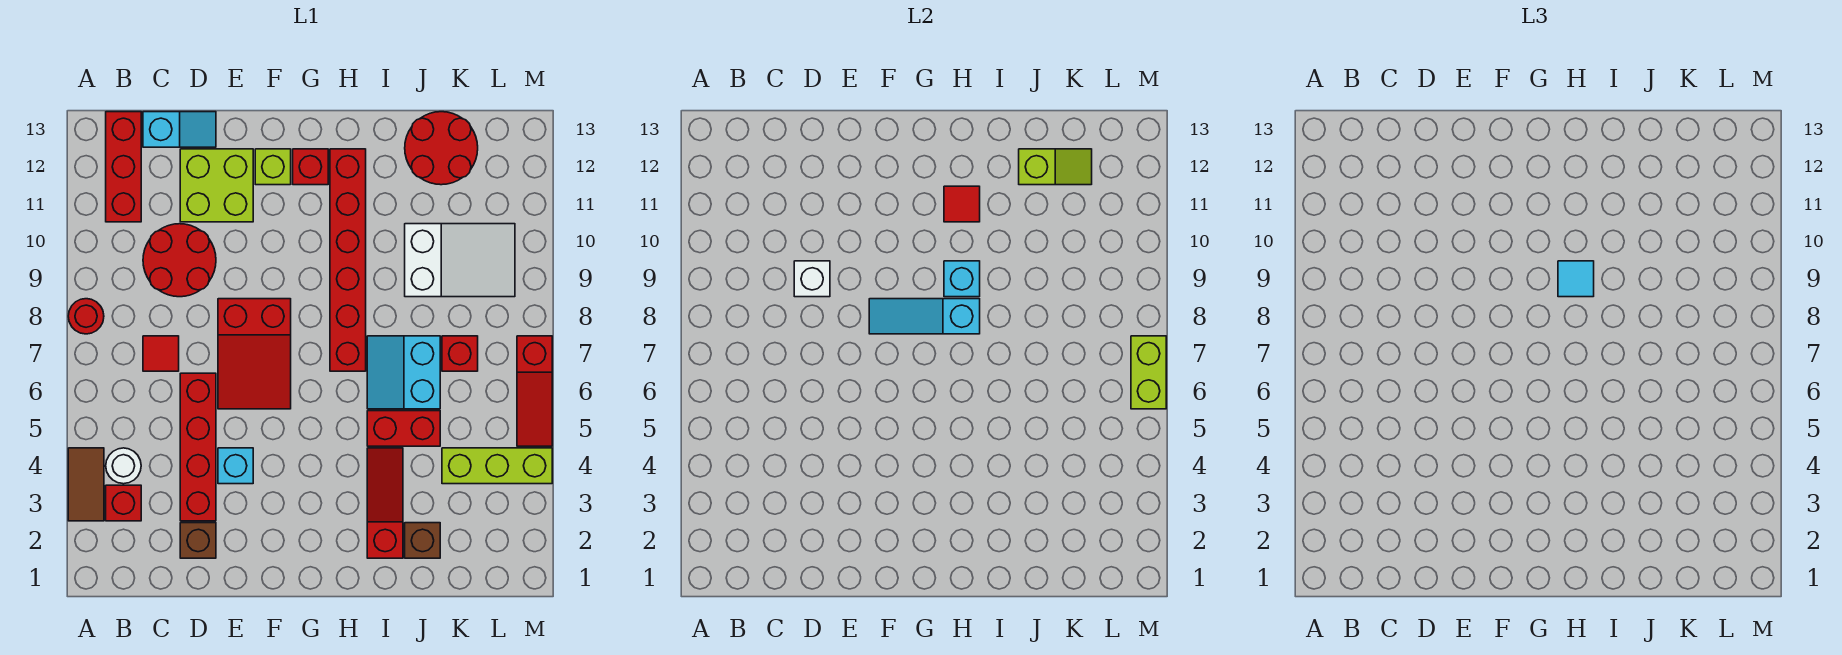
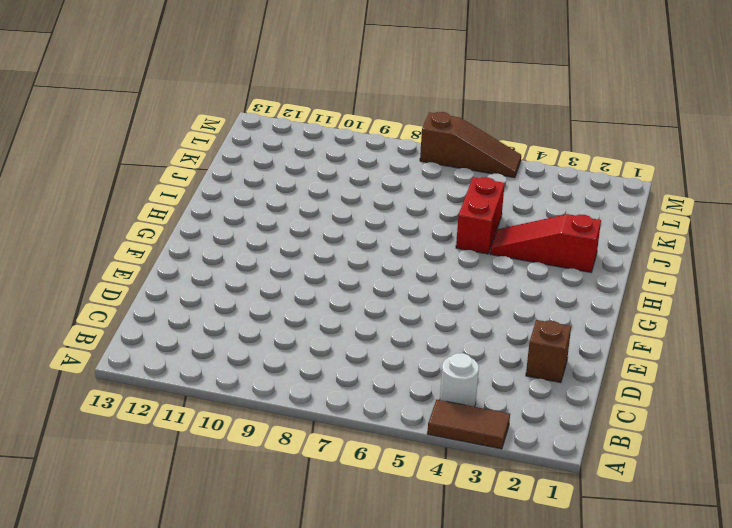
brown 1x3 slope [420,112,521,178] -> red 1x3 slope [517,336,552,446]
none -> red 1x1 round brick [68,299,104,334]
none -> red 1x1 brick [106,485,141,521]
none -> red 1x3 brick [106,112,141,222]
none -> red 1x1 tile [143,336,179,371]

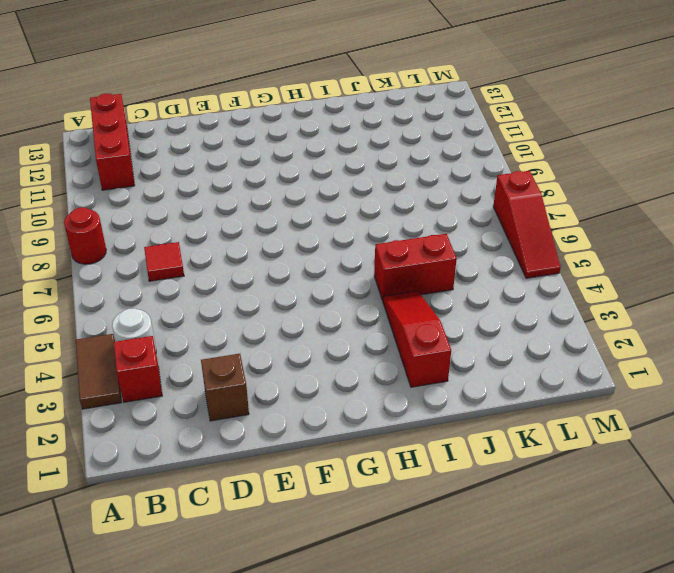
none -> red 2x2 round brick [143,224,216,297]
none -> cyan 1x2 slope [143,112,216,147]
none -> red 1x4 brick [180,373,216,521]
none -> lime 2x2 brick [180,149,253,222]

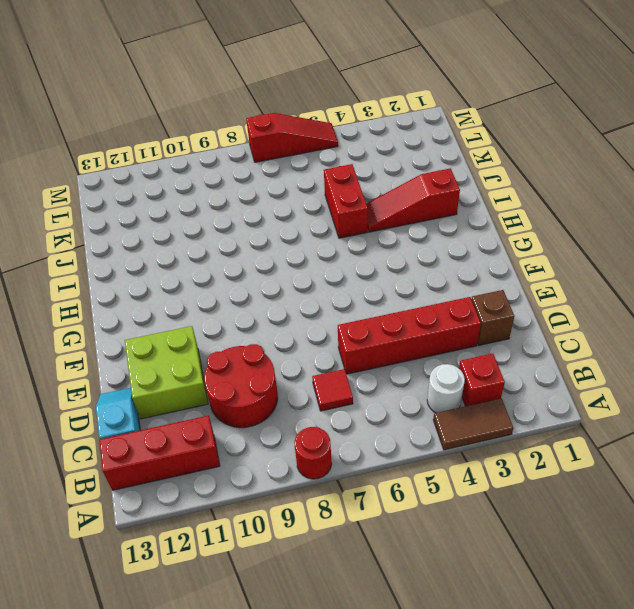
none -> cyan 1x1 brick [218,448,253,484]
none -> red 2x3 slope [218,299,291,409]
none -> lime 1x1 brick [255,149,291,185]
none -> red 1x1 brick [293,149,328,185]

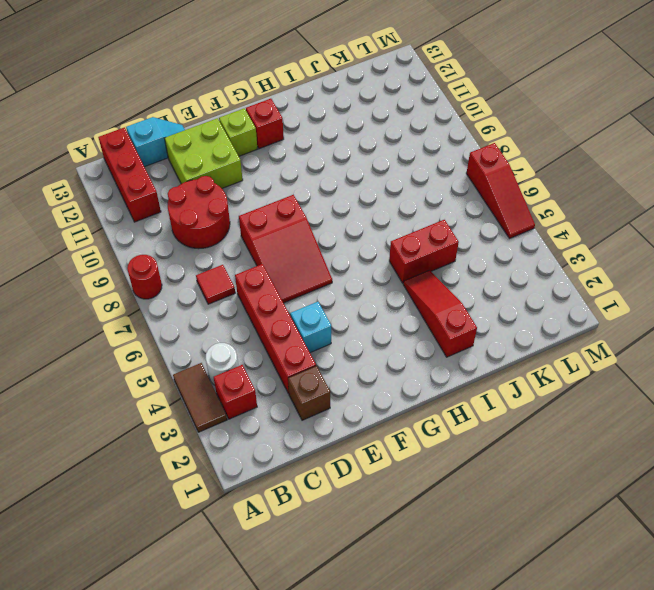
none -> red 1x6 brick [330,149,366,371]
none -> cyan 2x2 slope [367,336,440,409]
none -> brown 1x1 brick [405,523,440,558]
none -> white 2x3 slope [405,224,515,297]

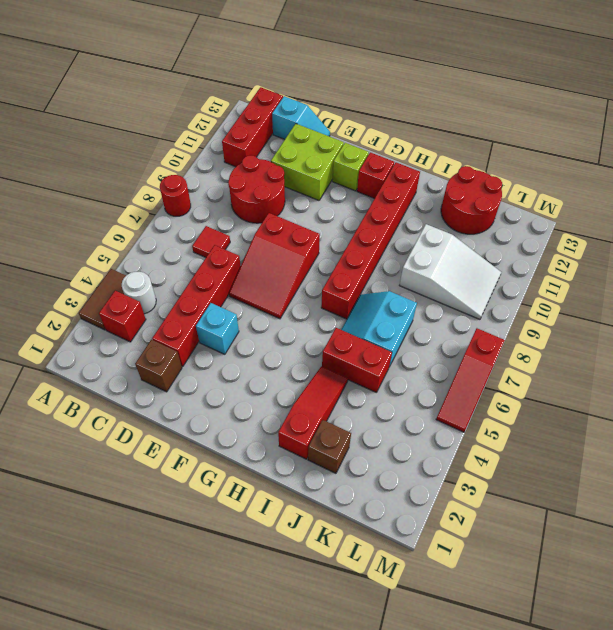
none -> lime 1x3 brick [442,448,552,484]
none -> red 1x1 brick [442,336,478,371]
none -> white 1x1 brick [794,261,830,297]
none -> cyan 1x3 slope [869,299,980,334]

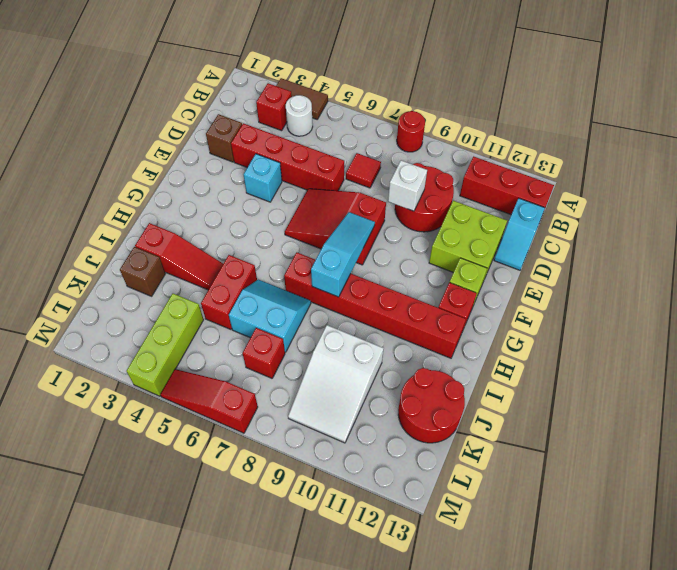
none -> cyan 1x1 brick [944,261,980,297]
none -> red 1x1 tile [944,186,980,222]
none -> lime 1x2 slope [1019,149,1092,185]
none -> lime 1x2 brick [1131,336,1166,409]

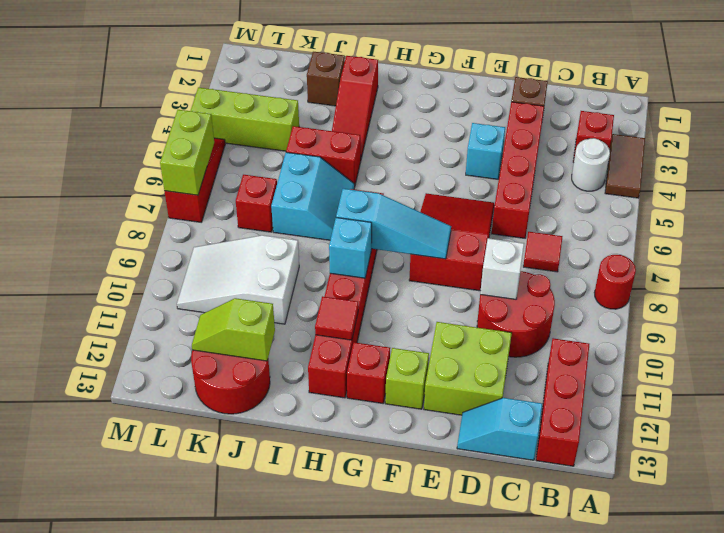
none -> cyan 1x1 tile [1558,261,1594,297]

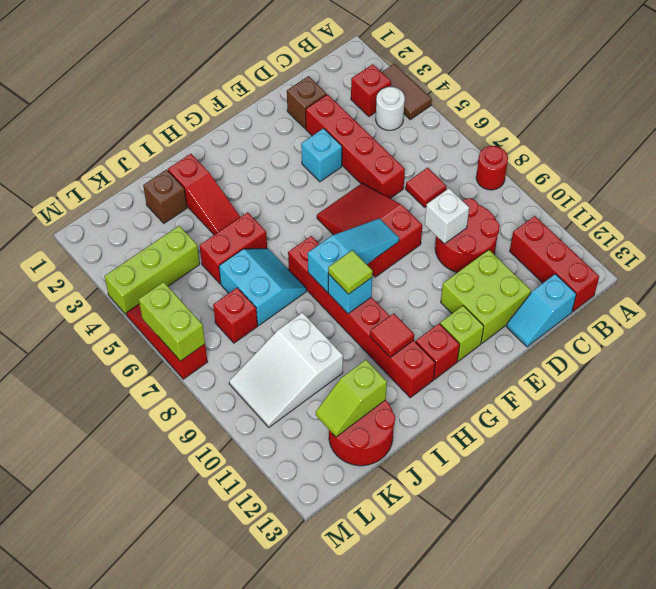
lime 1x1 tile [328,250,373,294] -> cyan 1x1 tile [1558,261,1594,297]

